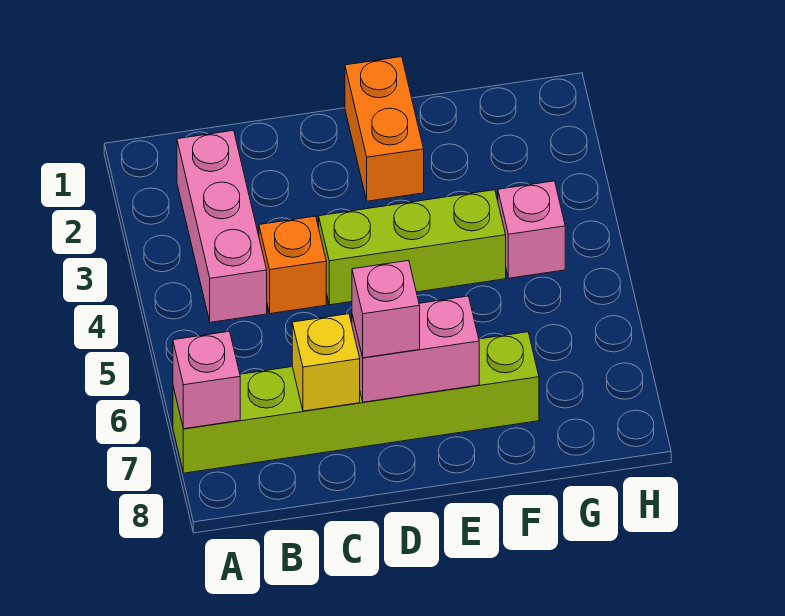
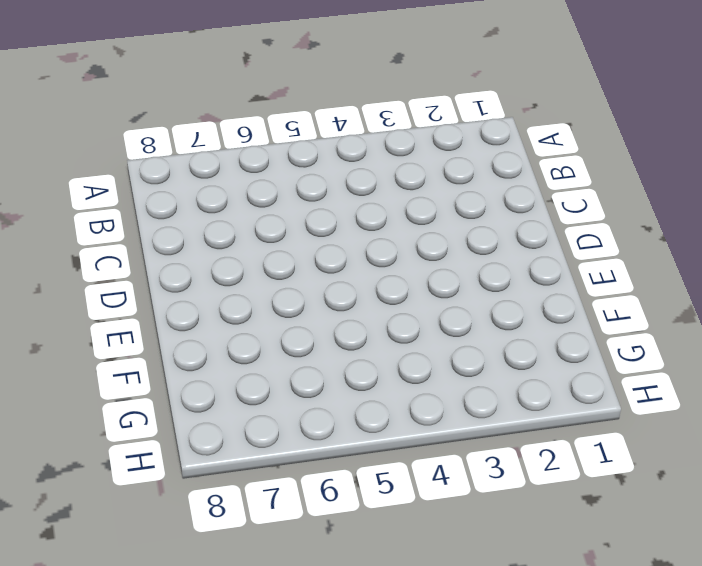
none -> lime 1x6 brick [173,332,539,473]
none -> pink 1x3 brick [177,130,267,322]

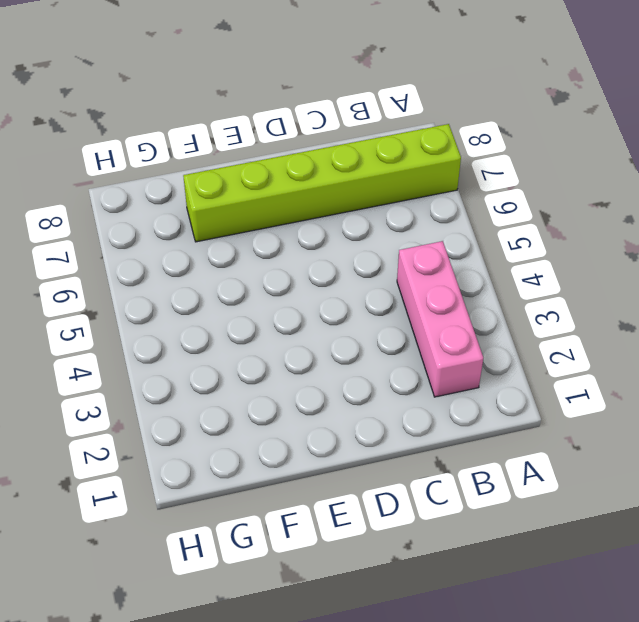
none -> orange 1x1 brick [259,216,326,314]
none -> lime 1x3 brick [319,190,506,305]

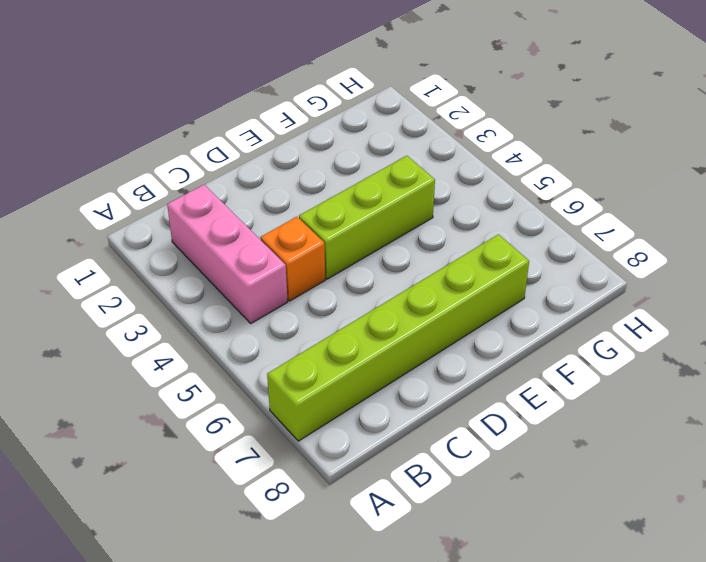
none -> orange 1x2 brick [345,57,424,201]
none -> pink 1x1 brick [498,181,565,278]

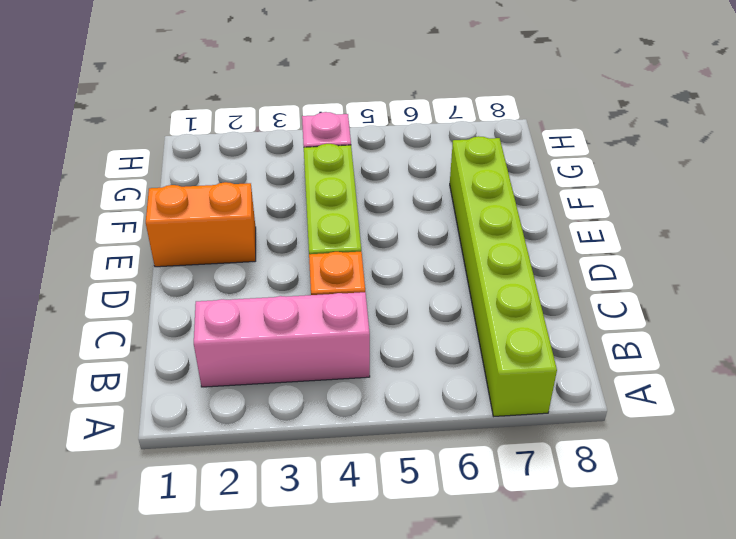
none -> pink 1x1 brick [173,331,240,429]
none -> yellow 1x1 brick [292,314,360,411]

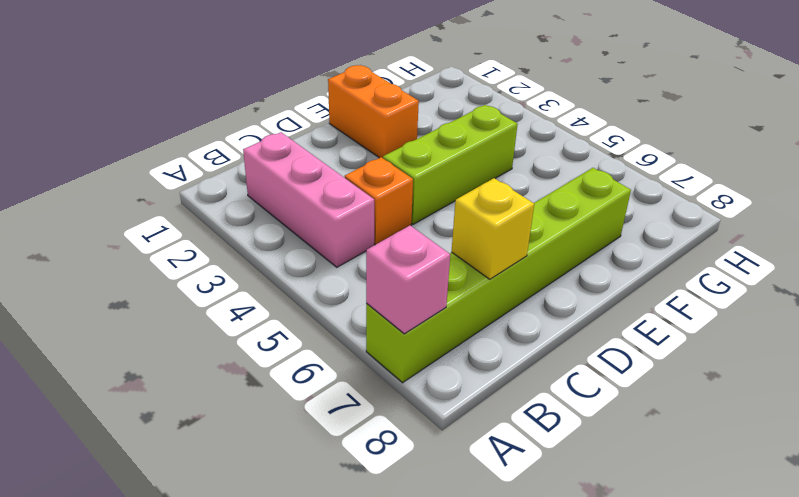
none -> pink 1x1 brick [498,181,565,278]
none -> pink 1x2 brick [352,296,479,402]

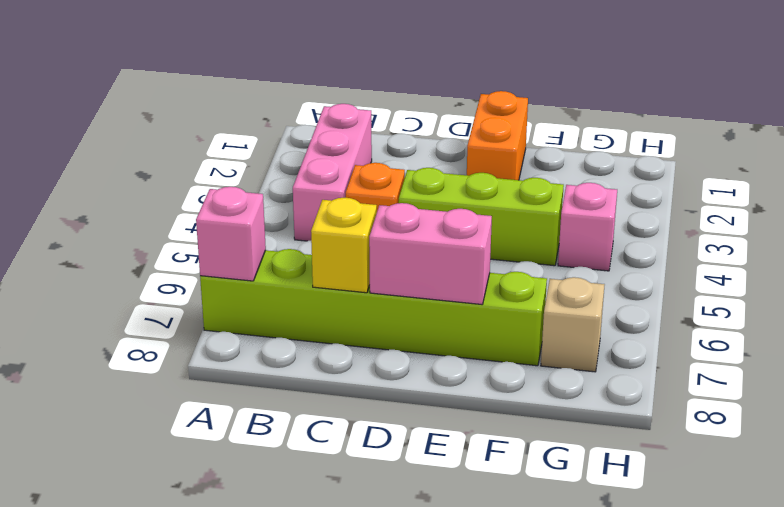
tan 1x1 brick [541,277,605,372] -> none
none -> pink 1x1 brick [352,260,420,358]

